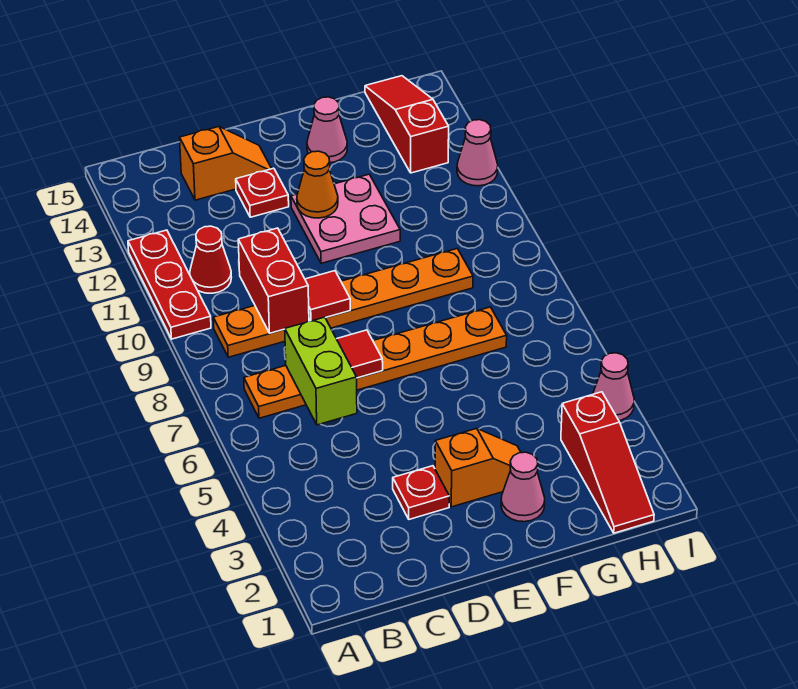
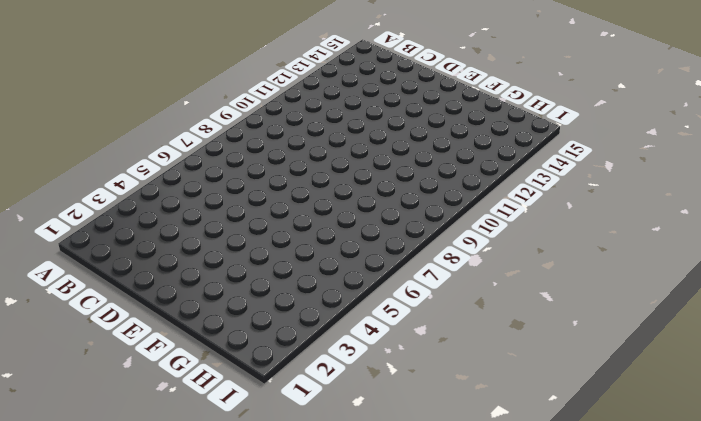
none -> red 1x3 plate [128,230,211,339]
none -> orange 1x6 plate [244,307,507,418]
none -> orange 1x6 plate [213,249,473,357]

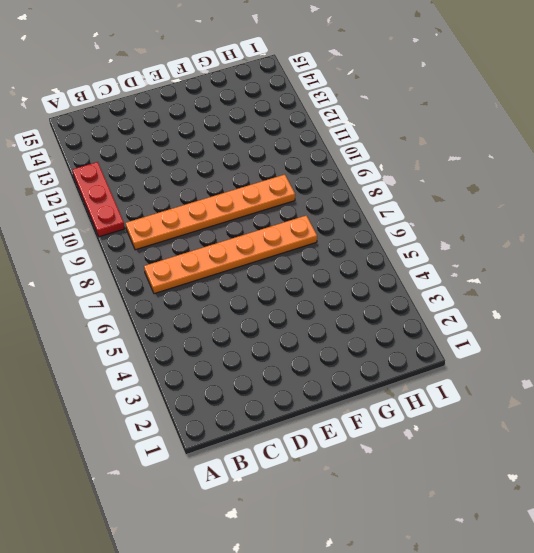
none -> red 1x1 cone [190,226,231,293]
none -> orange 1x2 slope [180,127,272,200]
none -> red 1x1 plate [393,466,449,519]

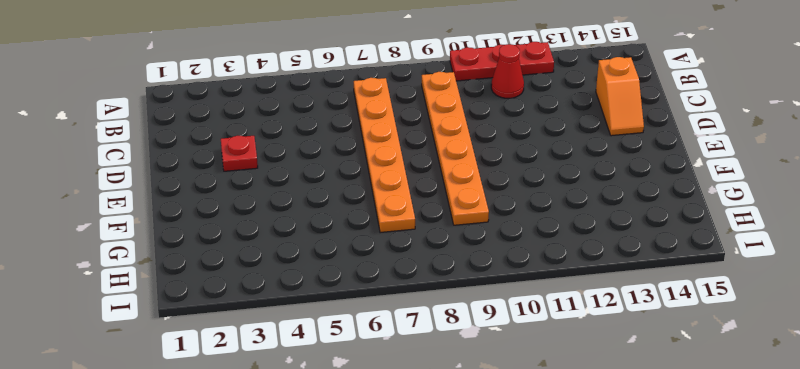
none -> red 1x1 plate [236,168,289,217]
none -> orange 1x2 slope [435,428,521,507]
none -> pink 2x2 plate [291,174,400,263]

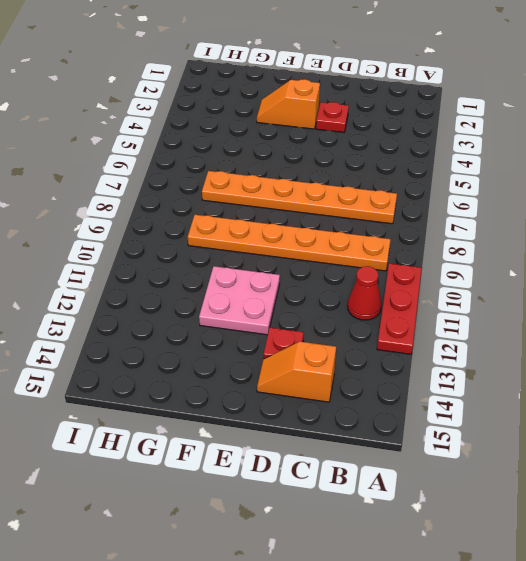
none -> pink 1x1 cone [501,452,545,522]
none -> pink 1x1 cone [307,97,347,163]
none -> red 1x3 slope [561,392,654,533]

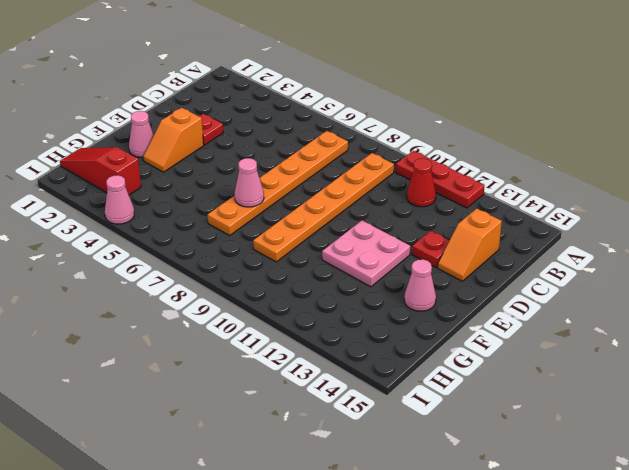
pink 1x1 cone [235,158,264,207] -> pink 1x1 cone moved to [457,120,498,186]
none -> red 1x3 slope [365,76,449,173]
none -> lime 1x2 brick [285,317,357,425]
none -> red 1x2 brick [238,228,309,333]

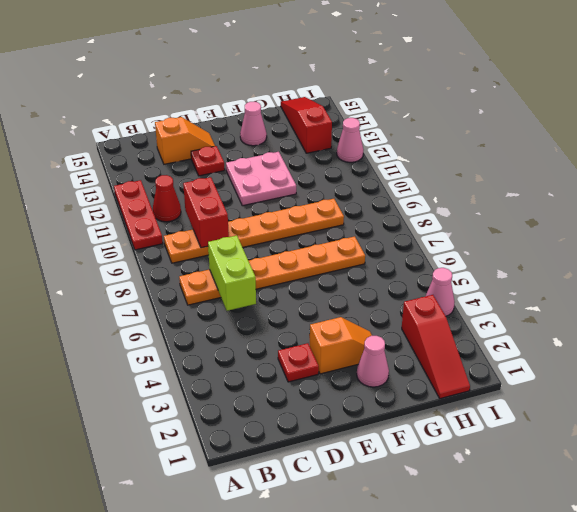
none -> red 1x1 tile [337,330,383,378]
none -> red 1x1 tile [305,271,350,321]
none -> orange 1x1 cone [297,151,338,218]

